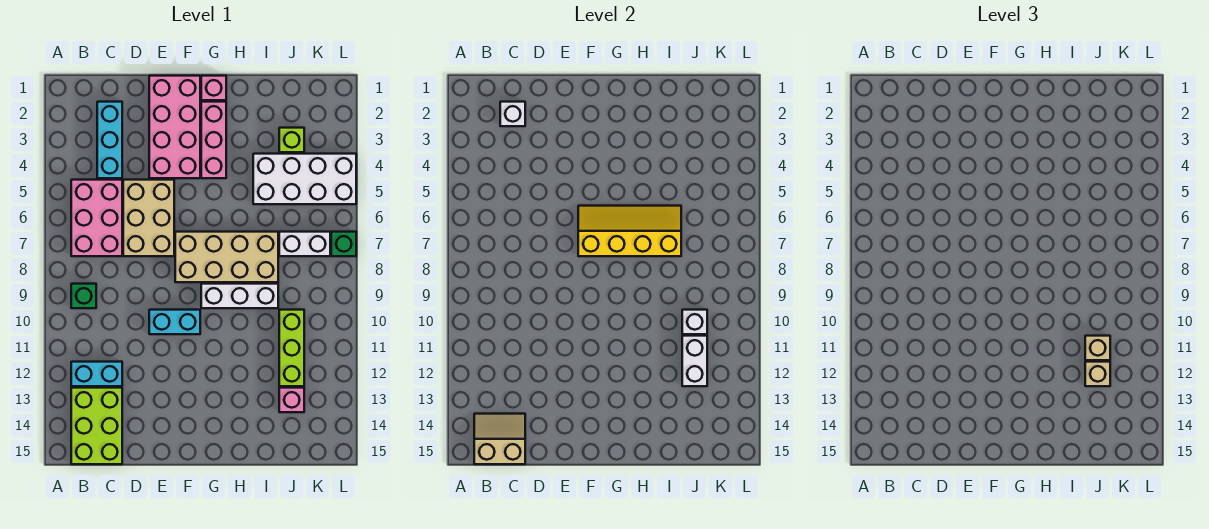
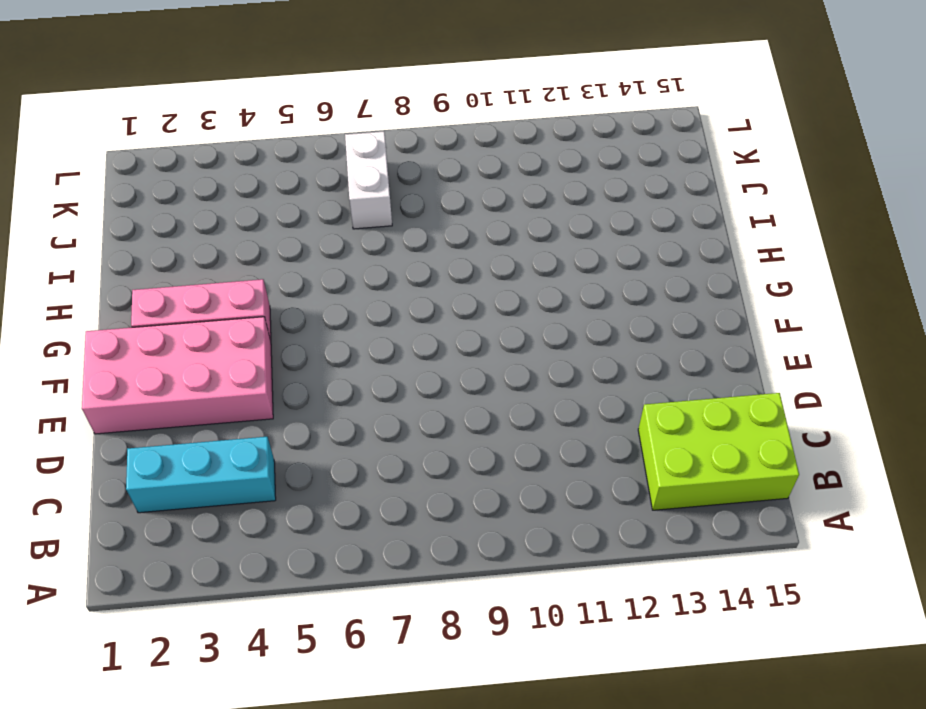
none -> pink 2x3 brick [71,180,122,256]
none -> green 1x1 brick [71,284,96,308]
none -> cyan 1x2 brick [71,362,122,386]

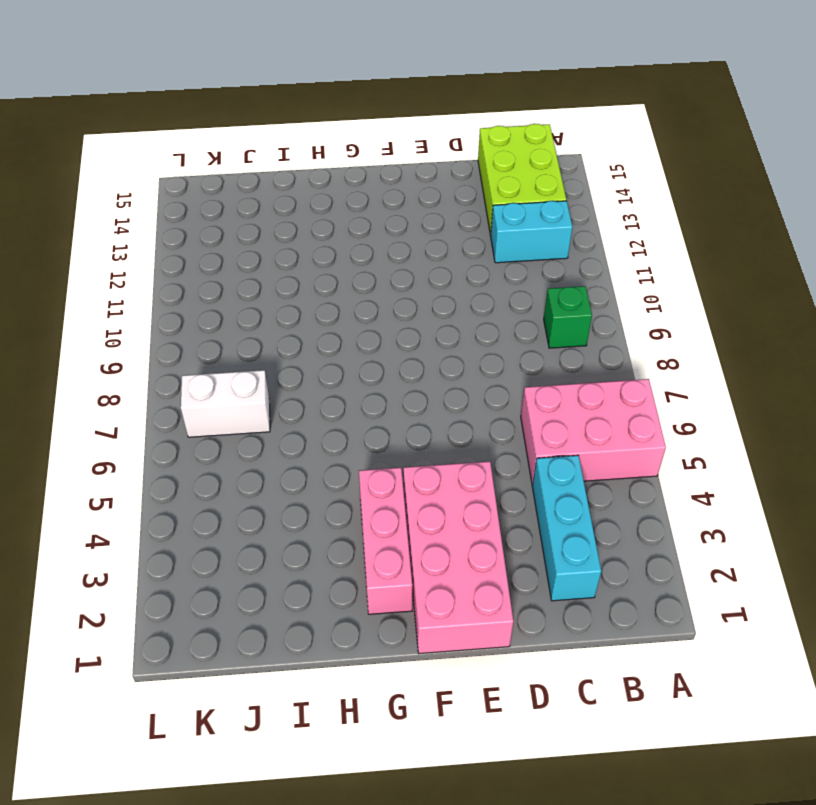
pink 2x3 brick [521,379,666,485] -> pink 2x3 brick turned to [71,180,122,256]
none -> tan 2x3 brick [123,180,174,256]
none -> cyan 1x2 brick [149,310,200,334]
none -> tan 2x4 brick [175,232,278,282]

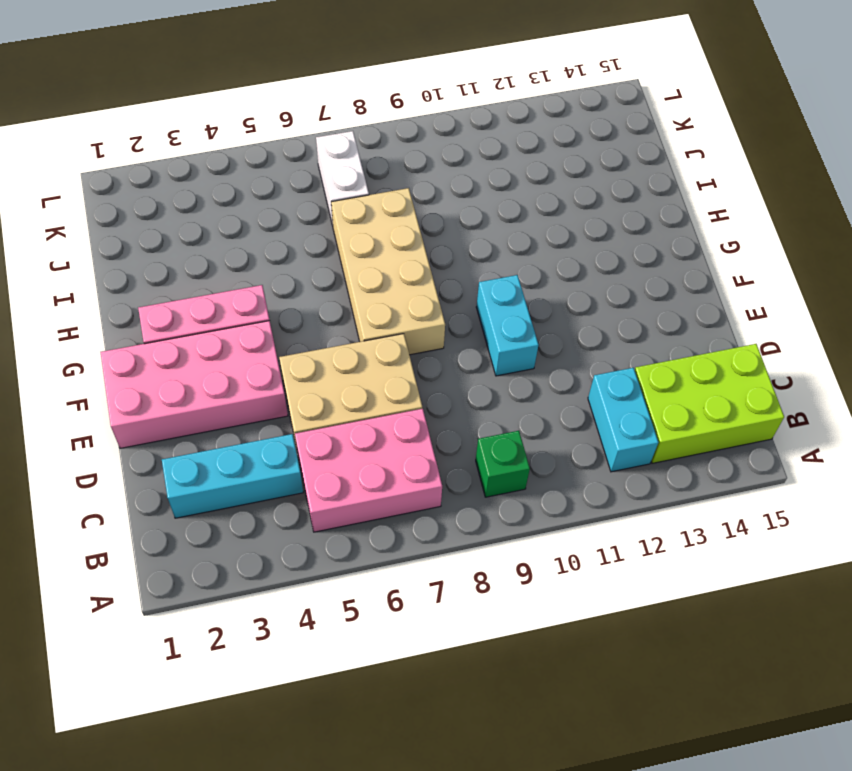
none -> pink 1x1 brick [201,76,226,100]
none -> white 1x3 brick [201,284,278,308]
none -> white 2x4 brick [253,154,356,204]

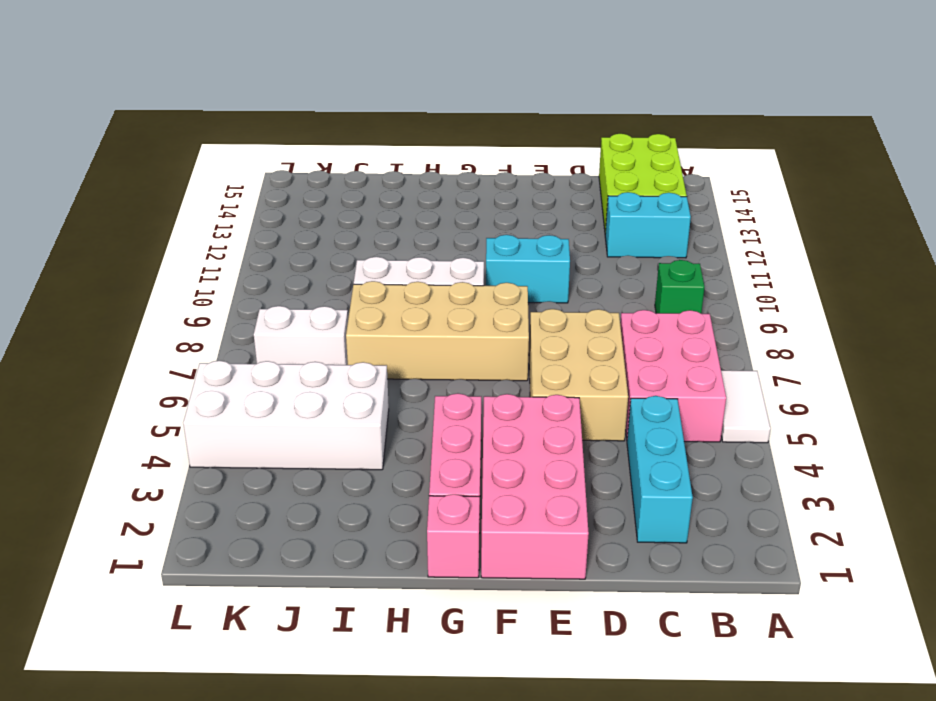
white 1x2 tile [721,370,771,443] -> none
none -> lime 1x1 brick [279,128,304,152]
none -> lime 1x3 brick [279,310,304,386]
none -> pink 1x1 brick [279,388,304,412]

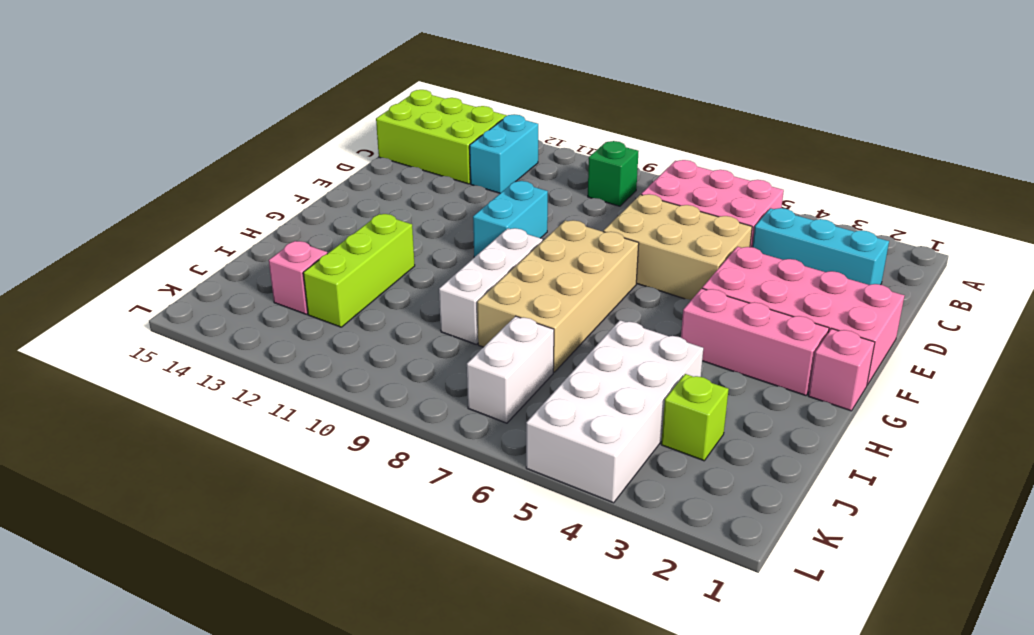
lime 1x3 brick [303,214,415,327] -> lime 1x3 brick turned to [279,310,304,386]
none -> green 1x1 brick [331,232,356,256]
none -> tan 2x2 slope [474,414,525,464]
none -> white 1x1 brick [500,102,525,126]

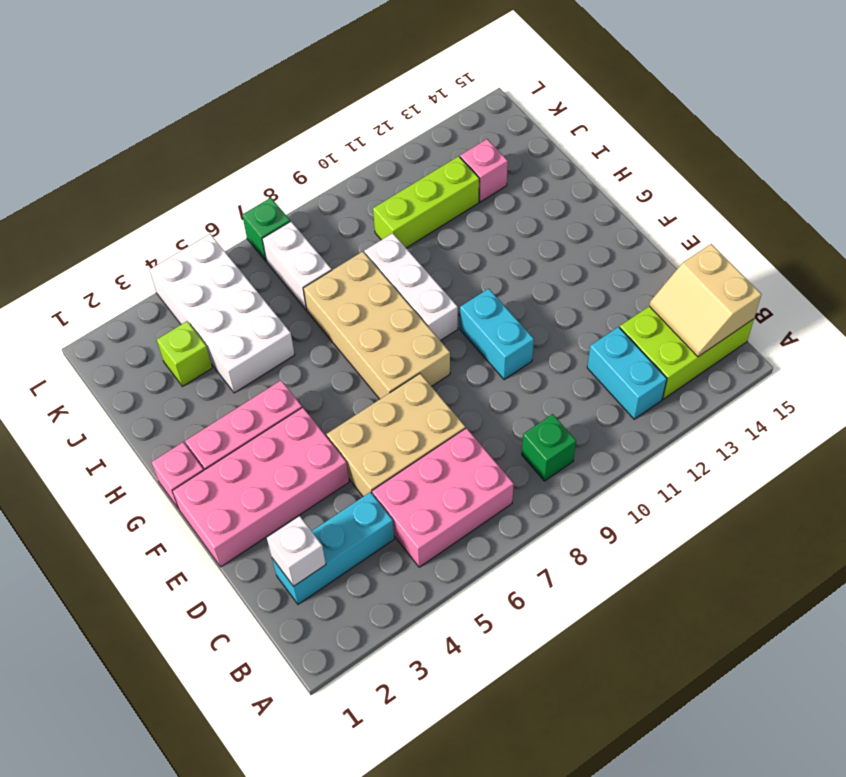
none -> yellow 2x4 slope [578,206,681,256]
none -> white 1x1 brick [682,310,707,334]
none -> white 1x2 brick [682,336,707,386]

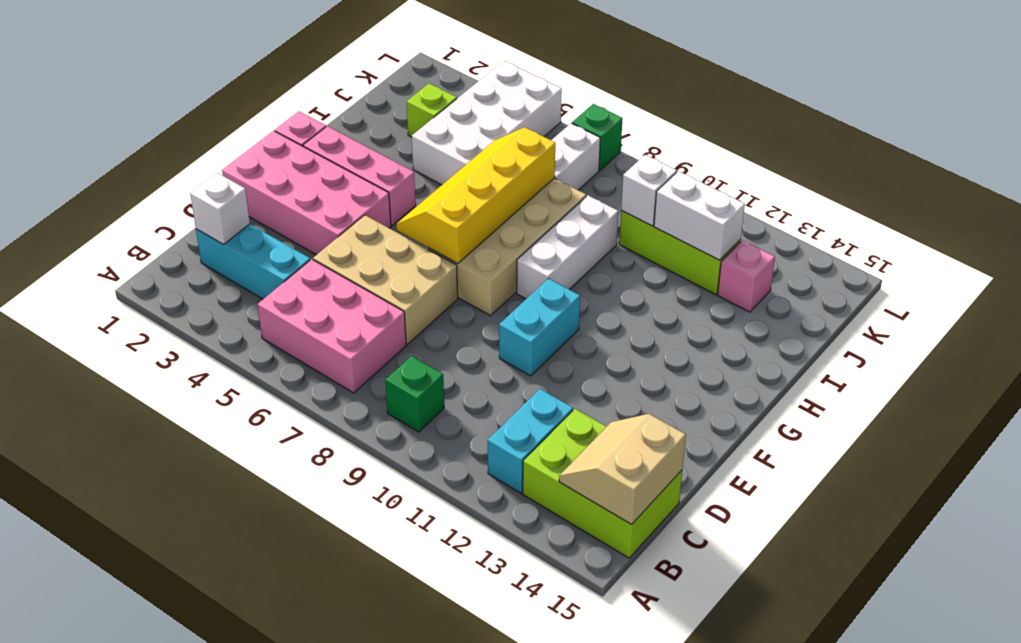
none -> tan 1x1 brick [1085,336,1110,360]
none -> tan 1x1 brick [1085,362,1110,386]

